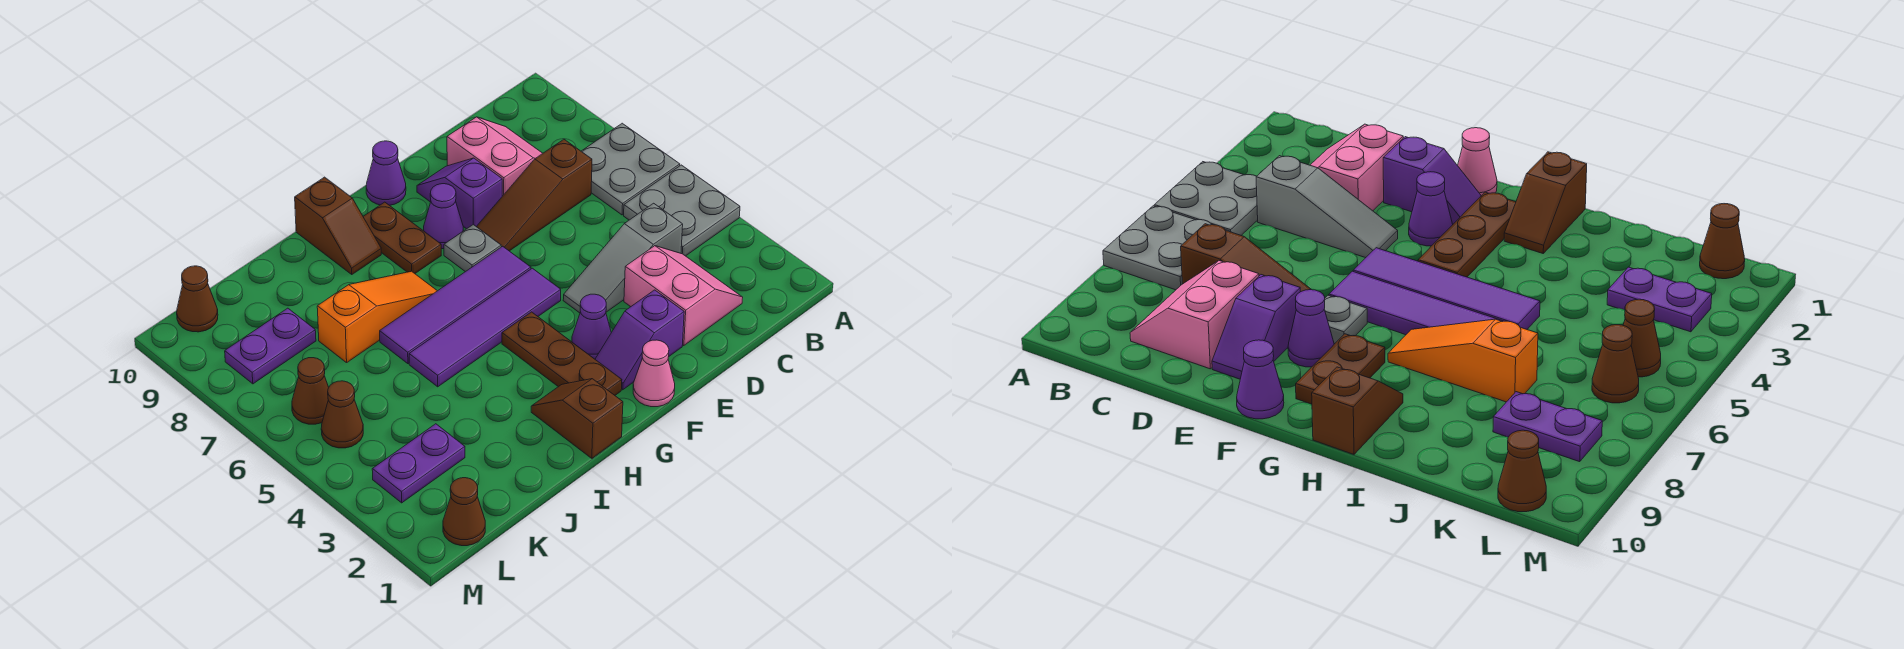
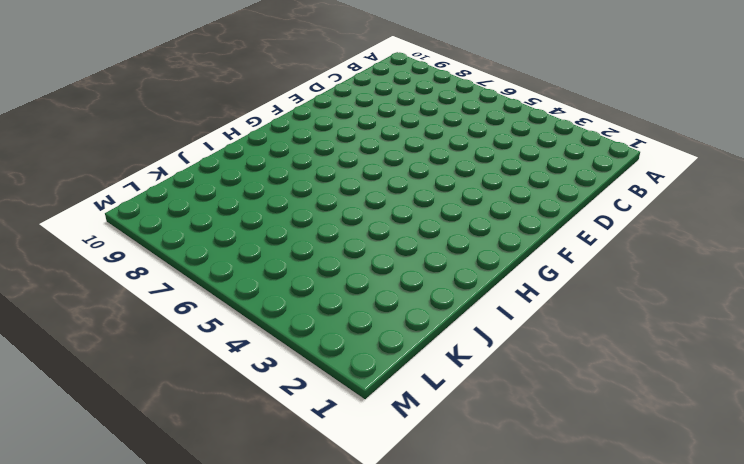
none -> grey 2x2 plate [624,165,740,256]
none -> grey 2x2 plate [581,123,680,215]
none -> pink 2x2 slope [624,246,743,346]

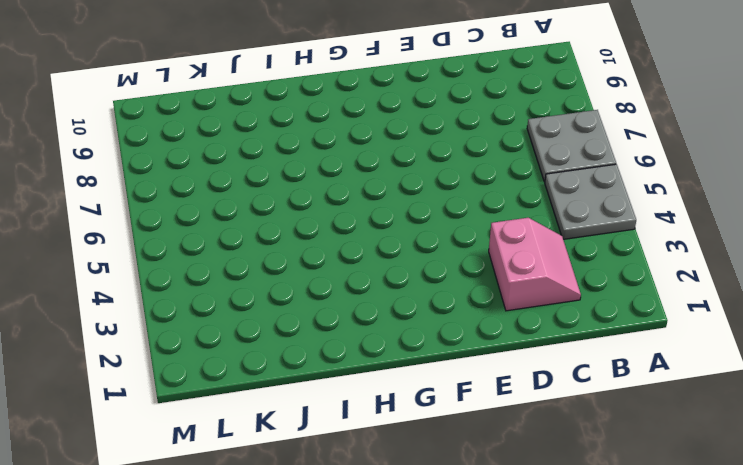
none -> grey 1x3 slope [563,203,683,313]
none -> brown 1x3 slope [476,139,592,251]
none -> pink 2x2 slope [447,117,543,196]

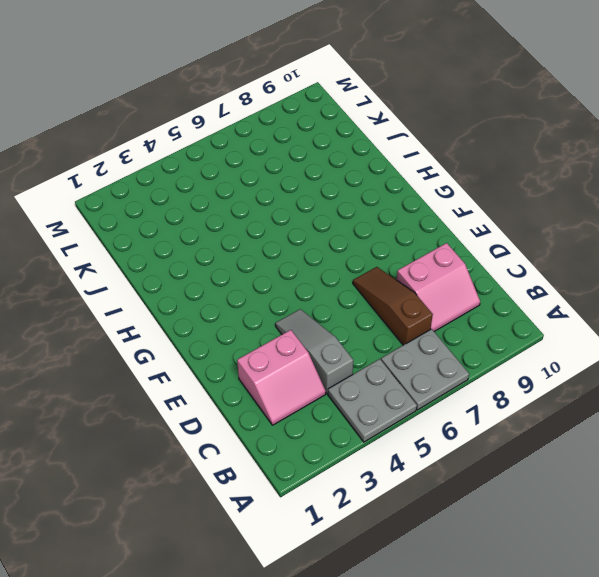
none -> purple 1x2 slope [595,290,684,390]
none -> purple 1x2 slope [417,158,502,229]
none -> pink 1x1 cone [633,340,675,407]

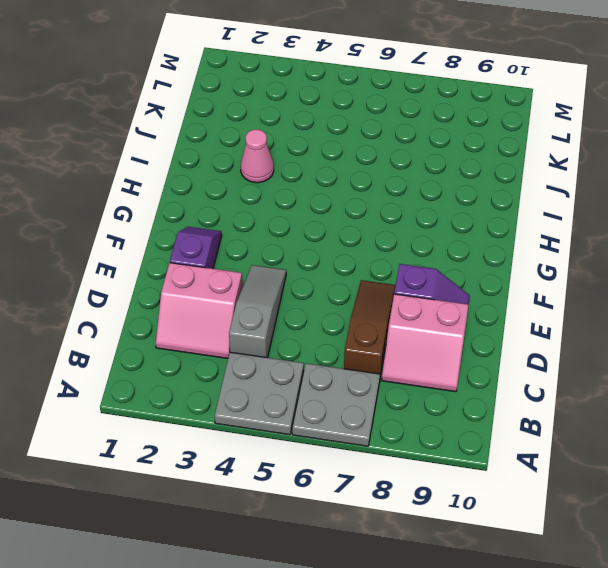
pink 1x1 cone [241,129,274,183] -> pink 1x1 cone moved to [633,340,675,407]
none -> purple 1x1 cone [572,294,611,359]
none -> purple 1x4 tile [409,268,561,387]
none -> purple 1x4 tile [380,246,531,364]

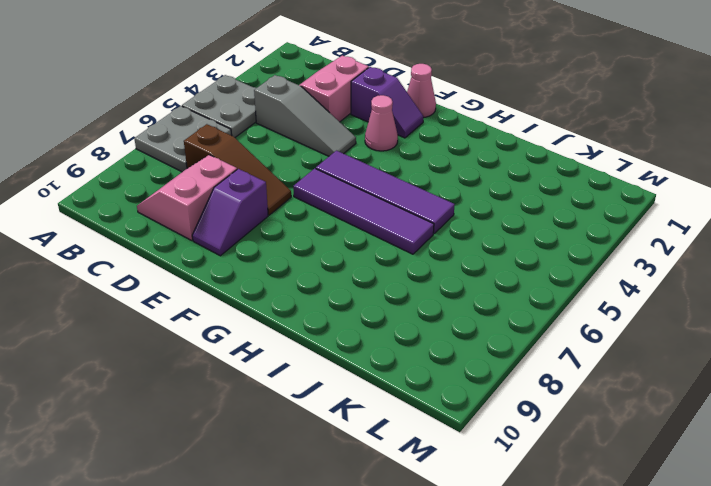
pink 1x1 cone [365,95,398,151] -> purple 1x1 cone [572,294,611,359]
none -> grey 1x1 plate [444,225,501,272]
none -> purple 1x1 cone [424,184,463,249]
none -> purple 1x1 cone [366,141,406,205]

